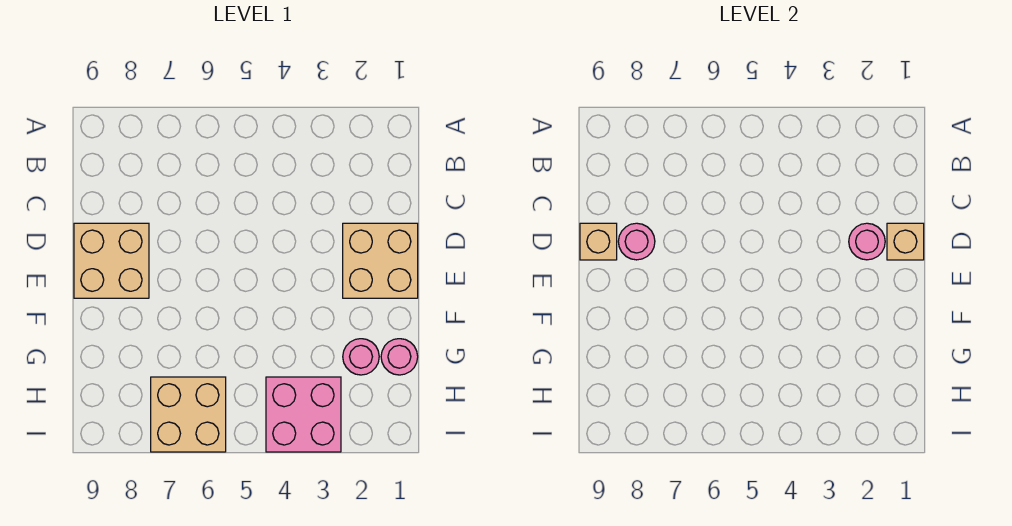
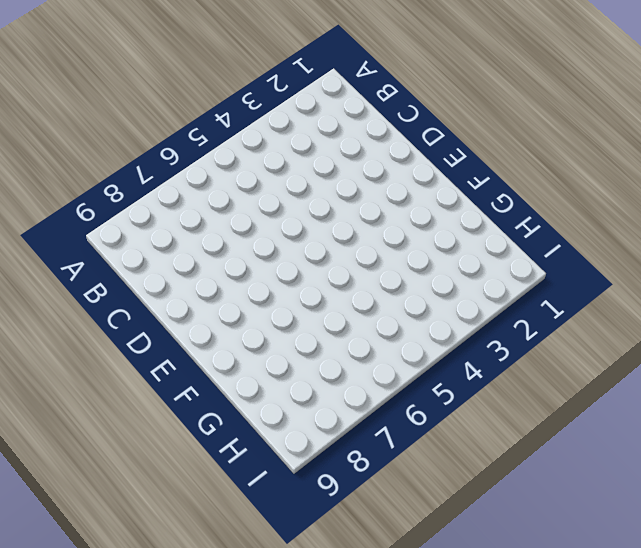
none -> tan 2x2 brick [343,223,418,298]
none -> tan 2x2 brick [74,223,149,298]

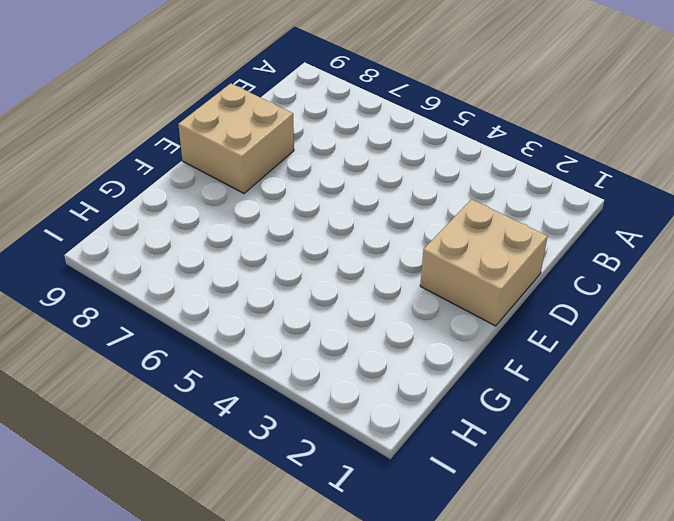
none -> pink 1x1 round brick [381,339,418,375]
none -> pink 1x1 round brick [343,339,379,375]

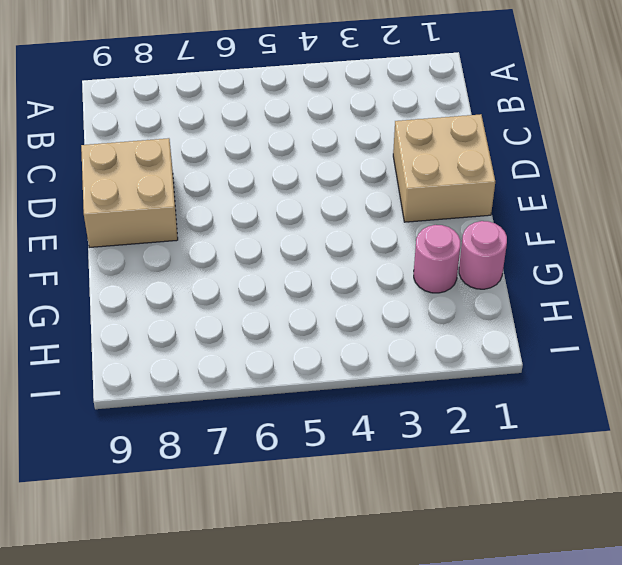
none -> pink 2x2 brick [266,377,341,452]
none -> tan 2x2 brick [151,377,226,452]

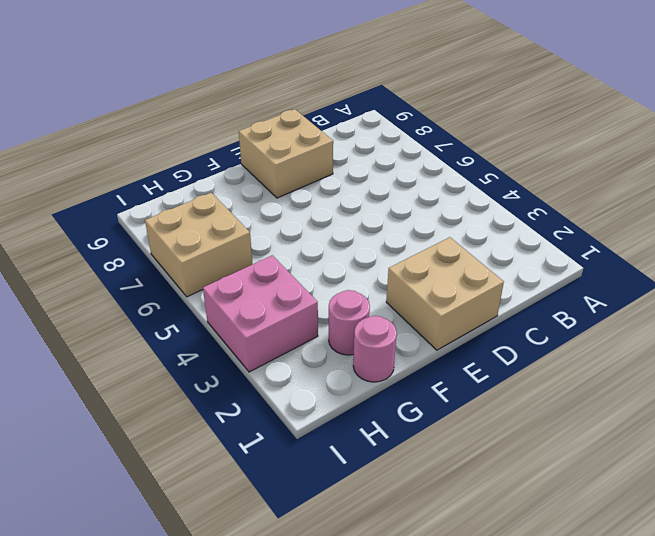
none -> tan 1x1 brick [887,223,924,260]
none -> pink 1x1 round brick [849,223,885,260]

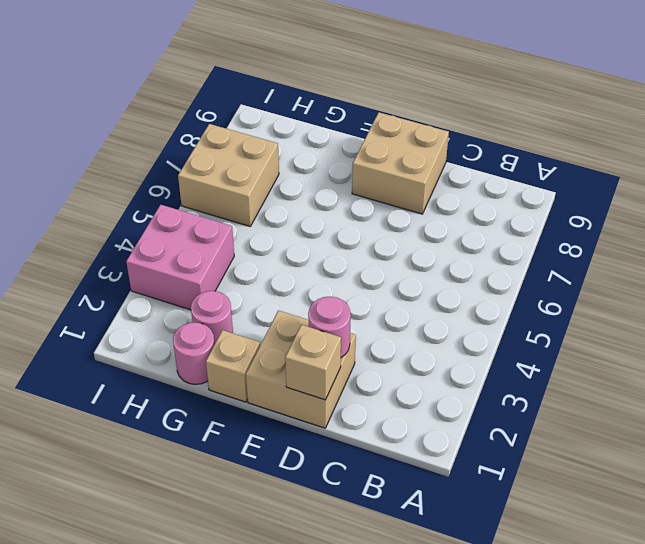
tan 1x1 brick [206,330,260,402] -> tan 1x1 brick moved to [580,223,617,260]
none -> pink 1x1 round brick [618,223,655,260]

